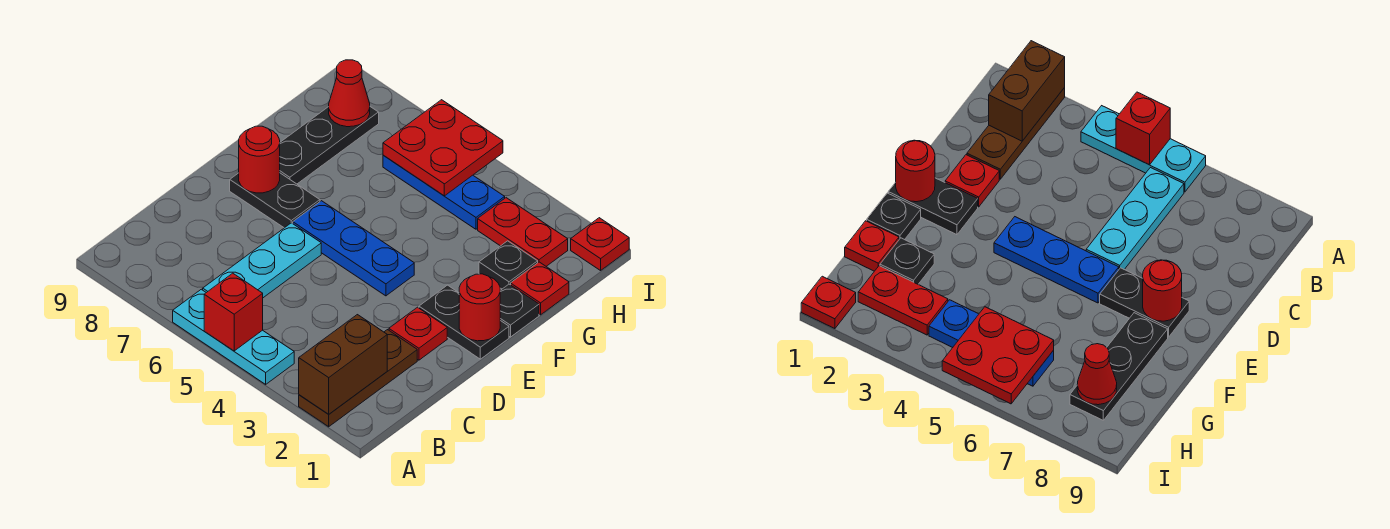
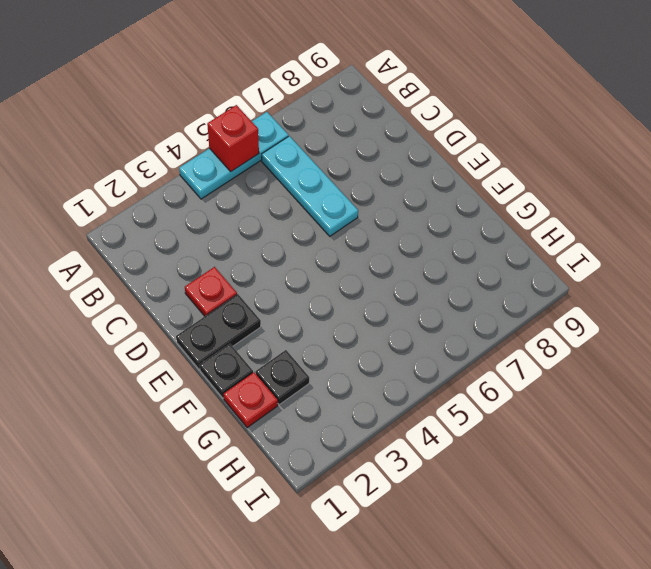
none -> brown 1x3 plate [299,330,417,427]
none -> blue 1x3 plate [293,201,414,296]
none -> black 1x2 plate [230,173,320,228]

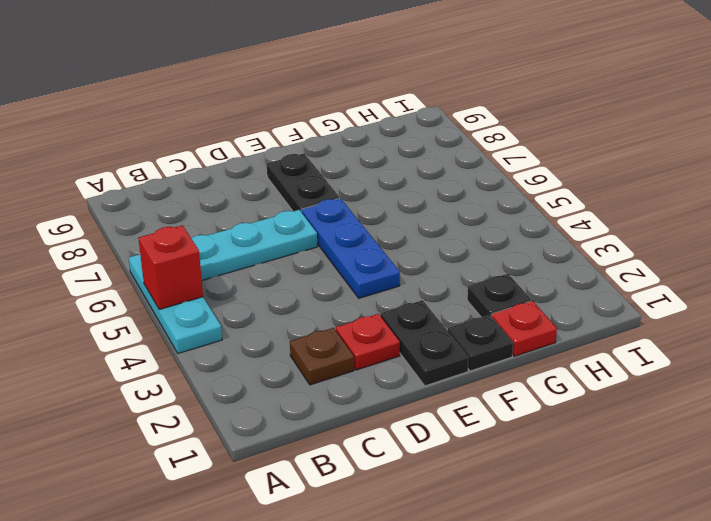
brown 1x1 plate [290,328,354,385] -> brown 1x3 plate [299,330,417,427]
none -> black 1x3 plate [280,107,379,184]
none -> red 1x2 plate [478,198,568,266]
none -> blue 1x3 plate [383,155,505,229]

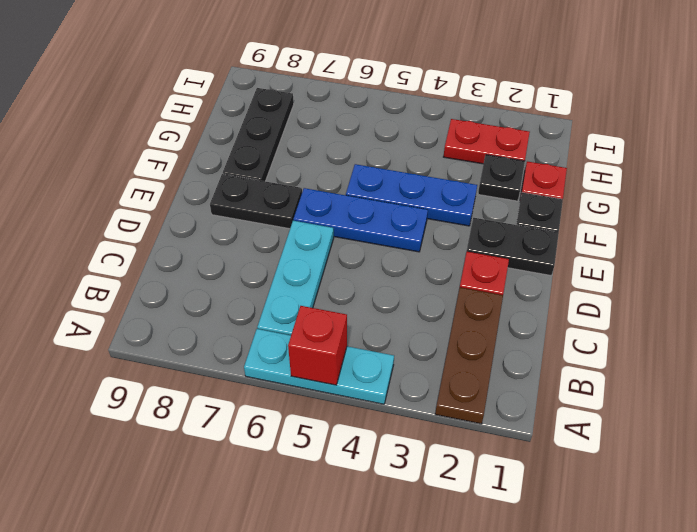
blue 1x3 plate [346,164,477,226] -> blue 1x3 plate moved to [383,155,505,229]
none -> red 1x1 plate [571,218,629,270]
none -> brown 1x2 brick [299,315,387,414]
none -> red 1x1 round brick [459,274,500,341]

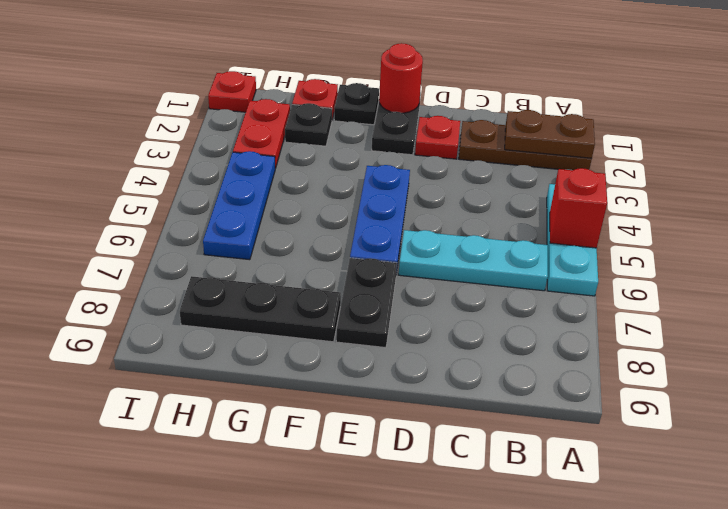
brown 1x2 plate [505,110,595,159] -> brown 1x2 brick [299,315,387,414]
none -> red 1x1 round brick [239,126,280,193]
none -> red 2x2 plate [383,100,503,196]
none -> red 1x1 cone [329,60,370,127]

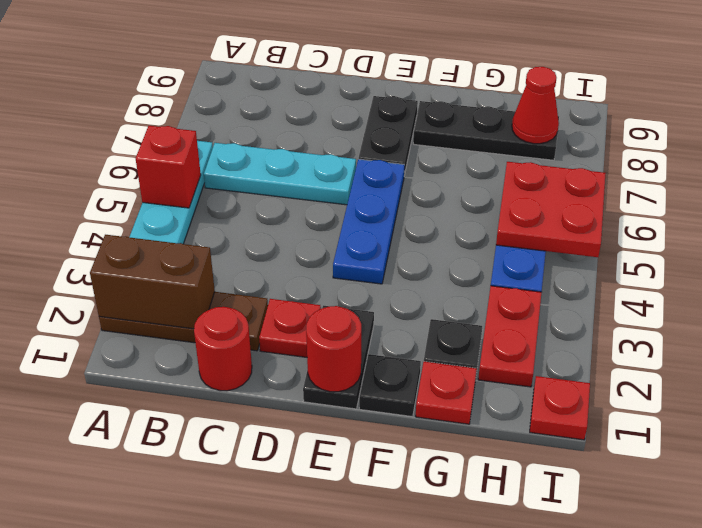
red 1x1 round brick [194,307,252,391] -> red 1x1 round brick moved to [239,126,280,193]

